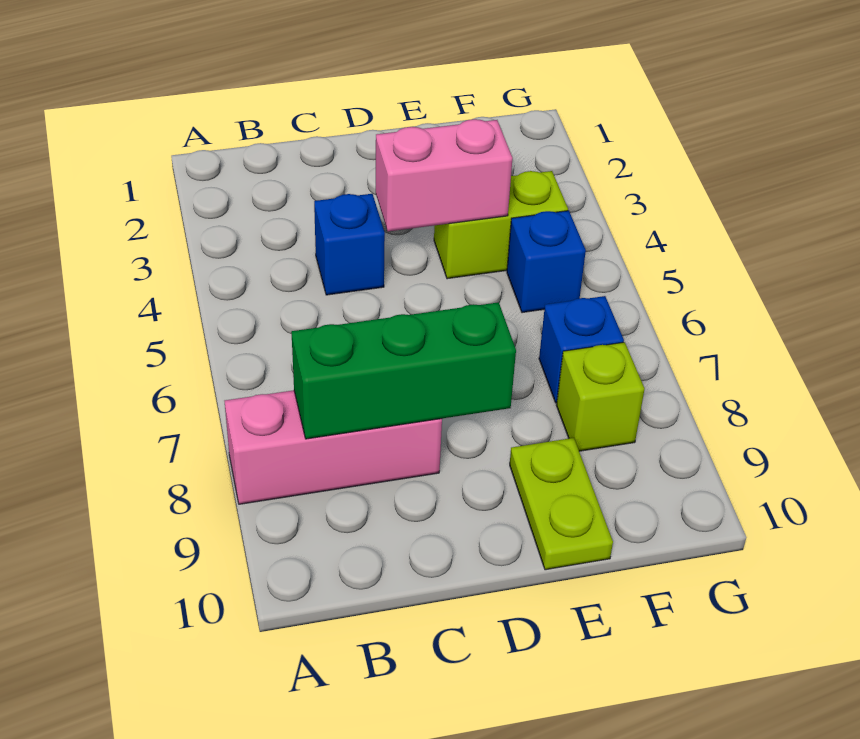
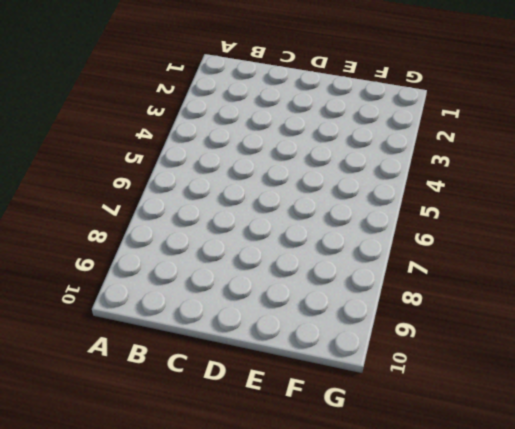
none -> pink 1x3 brick [225,390,442,504]
none -> blue 1x1 brick [314,194,385,295]

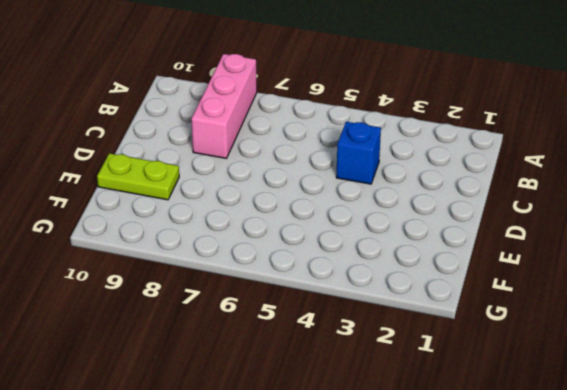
none -> lime 1x2 brick [434,171,568,279]
none -> blue 1x1 brick [507,211,586,313]

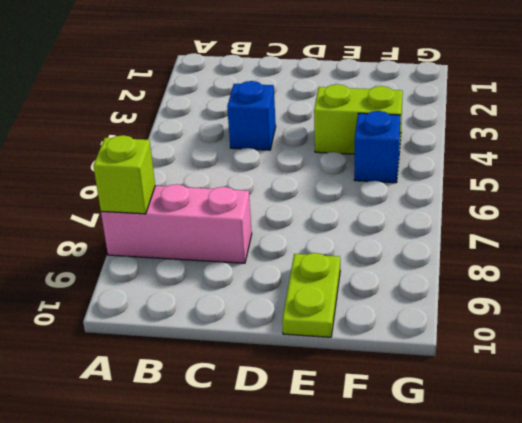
lime 1x1 brick [93,135,155,214] -> lime 1x1 brick moved to [556,342,644,451]
none -> blue 1x1 brick [539,296,624,403]
none -> green 1x3 brick [291,302,516,439]

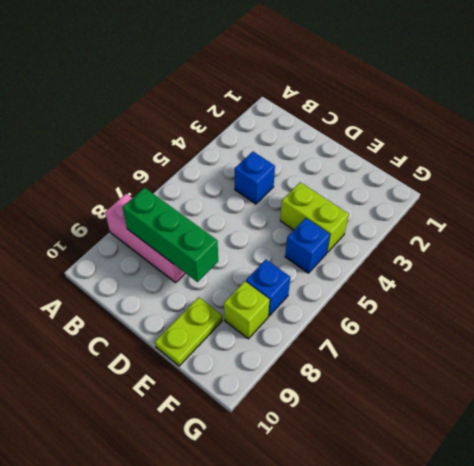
none -> pink 1x2 brick [376,119,513,231]

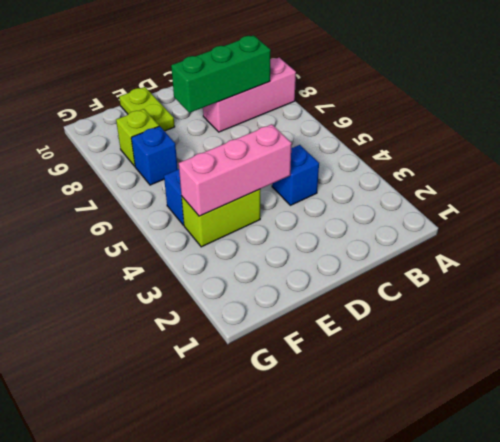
pink 1x3 brick [179,124,292,216] -> pink 1x2 brick [376,119,513,231]

